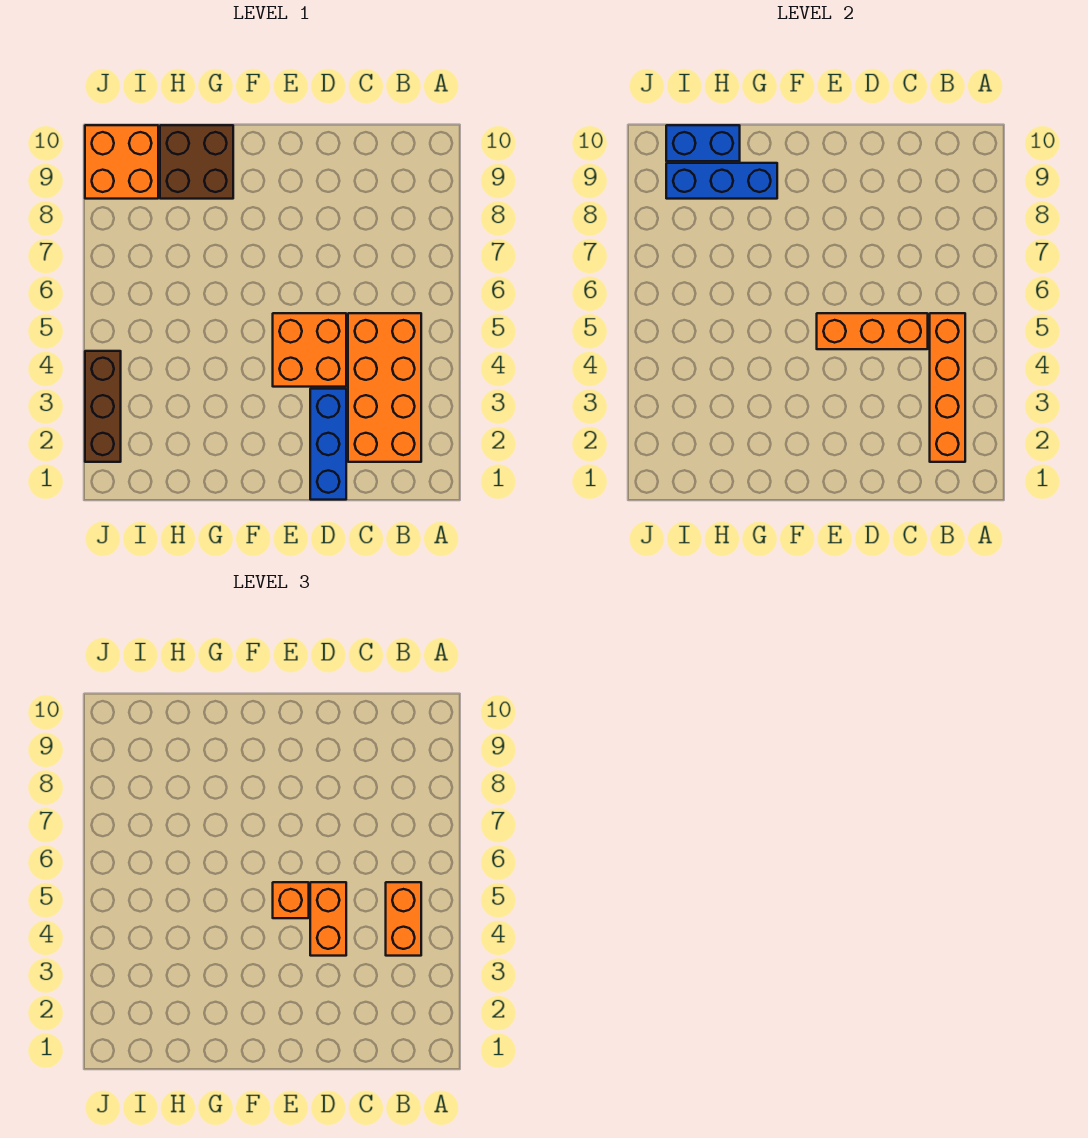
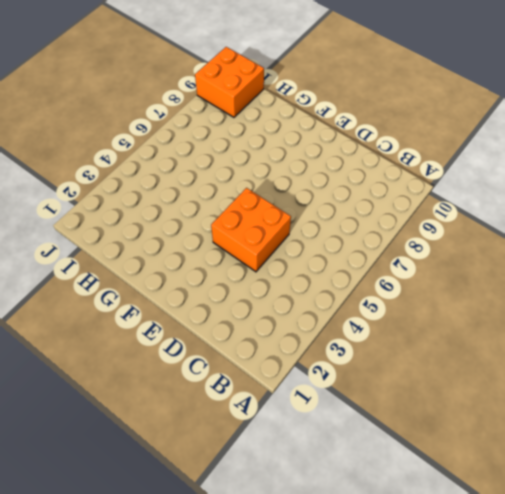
none -> orange 2x4 brick [348,313,421,462]
none -> blue 1x3 brick [310,389,346,500]
none -> brown 2x2 brick [160,125,233,199]

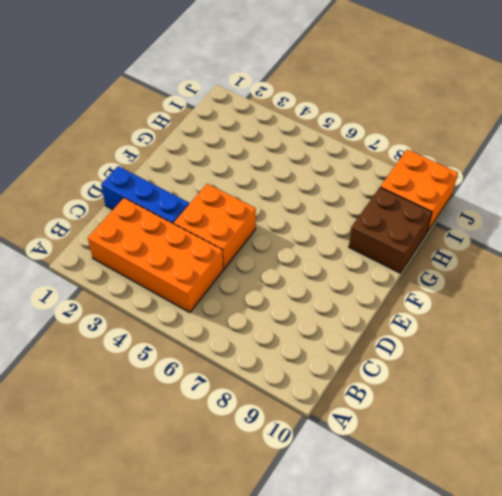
none -> brown 1x3 brick [85,351,121,462]
none -> orange 1x4 brick [930,313,965,462]
none -> orange 1x3 brick [817,313,928,349]

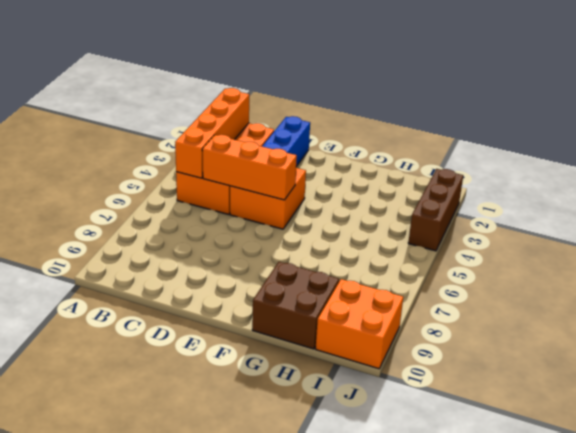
none -> blue 1x3 brick [666,163,777,199]
none -> blue 1x2 brick [666,125,740,161]
none -> orange 1x2 brick [386,882,421,956]

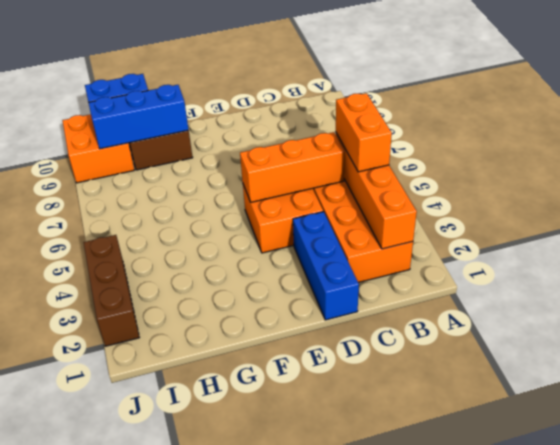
none -> orange 1x2 brick [310,882,346,956]
none -> orange 1x1 brick [273,882,309,918]

